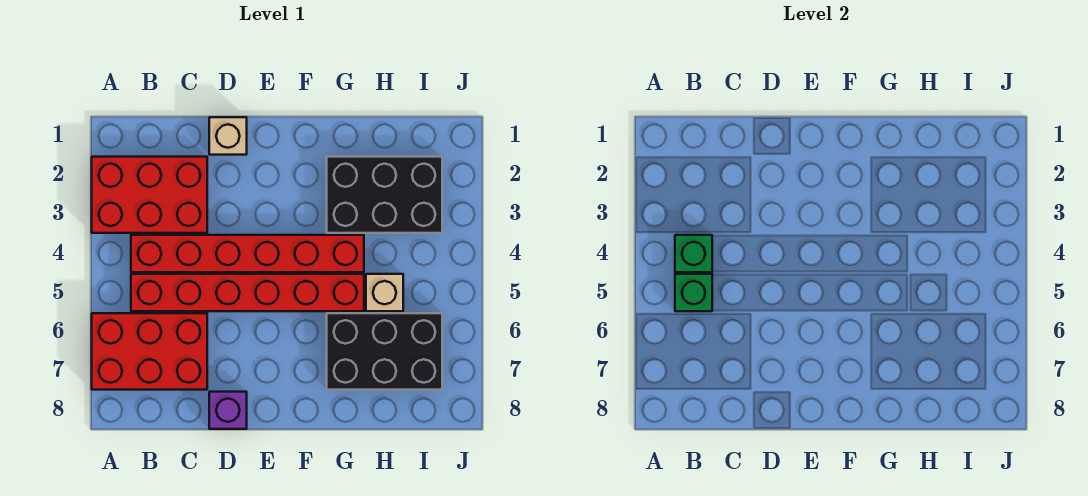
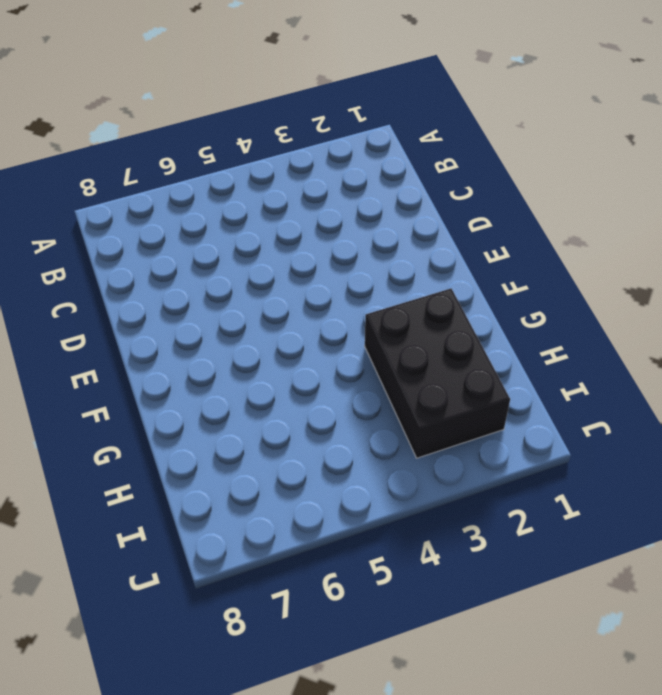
none -> red 2x3 brick [92,157,207,233]
none -> red 2x3 brick [92,313,207,390]

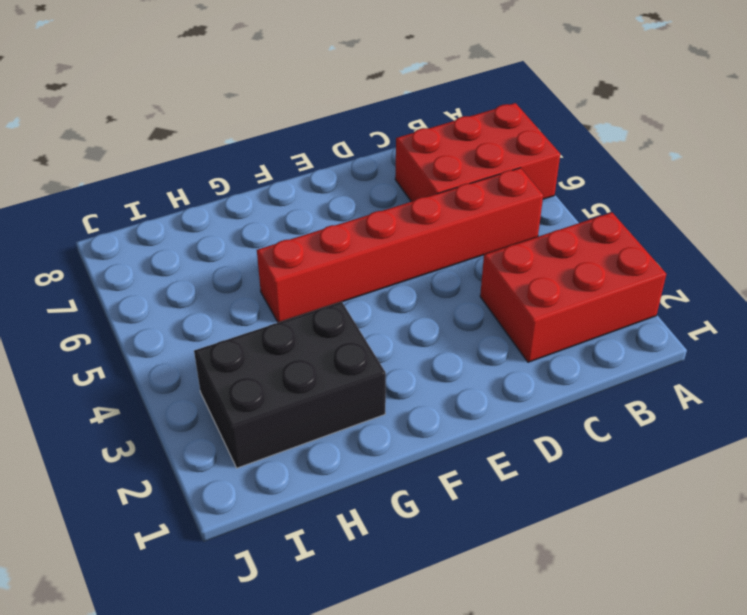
none -> red 1x6 brick [131,235,364,272]
none -> tan 1x1 brick [209,117,247,155]

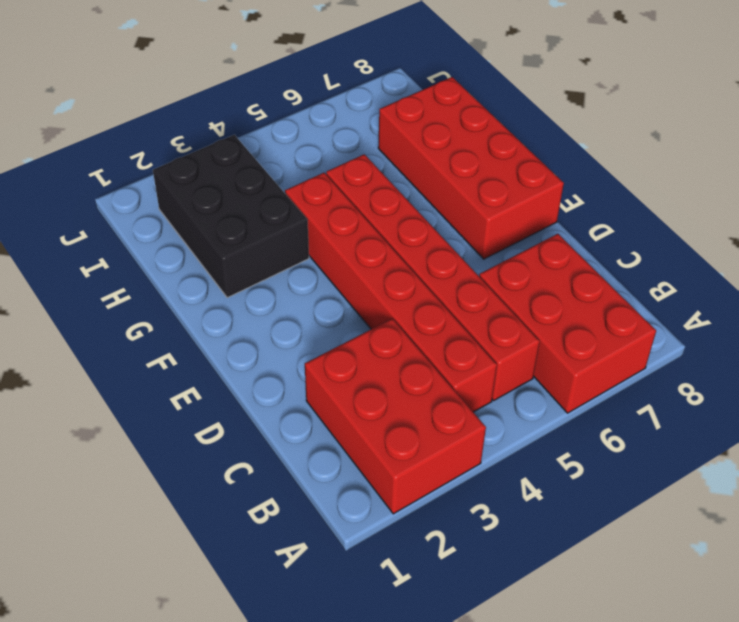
red 2x4 brick [378,77,564,259] -> black 2x3 brick [327,313,442,390]
none -> tan 1x1 brick [209,117,247,155]
none -> purple 1x1 brick [209,392,247,429]

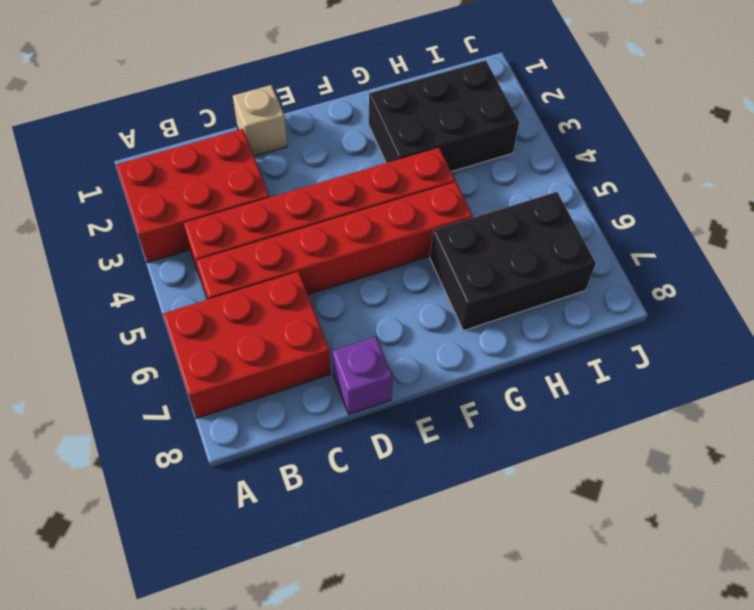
none -> tan 1x1 brick [366,274,403,311]
none -> green 1x1 brick [675,235,712,272]

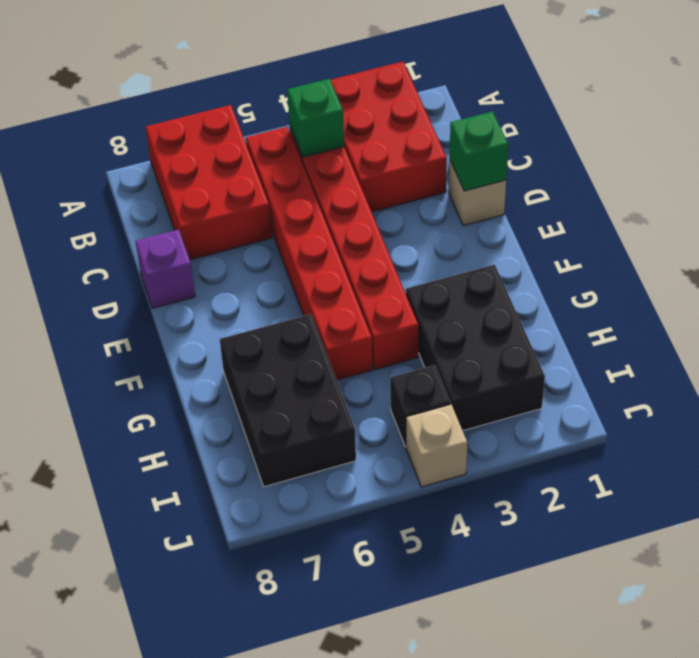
green 1x1 brick [450,111,508,191] -> green 1x1 brick moved to [675,274,712,311]
black 1x1 brick [390,365,451,447] -> none
tan 1x1 brick [406,404,467,487] -> tan 1x1 brick moved to [366,274,403,311]

